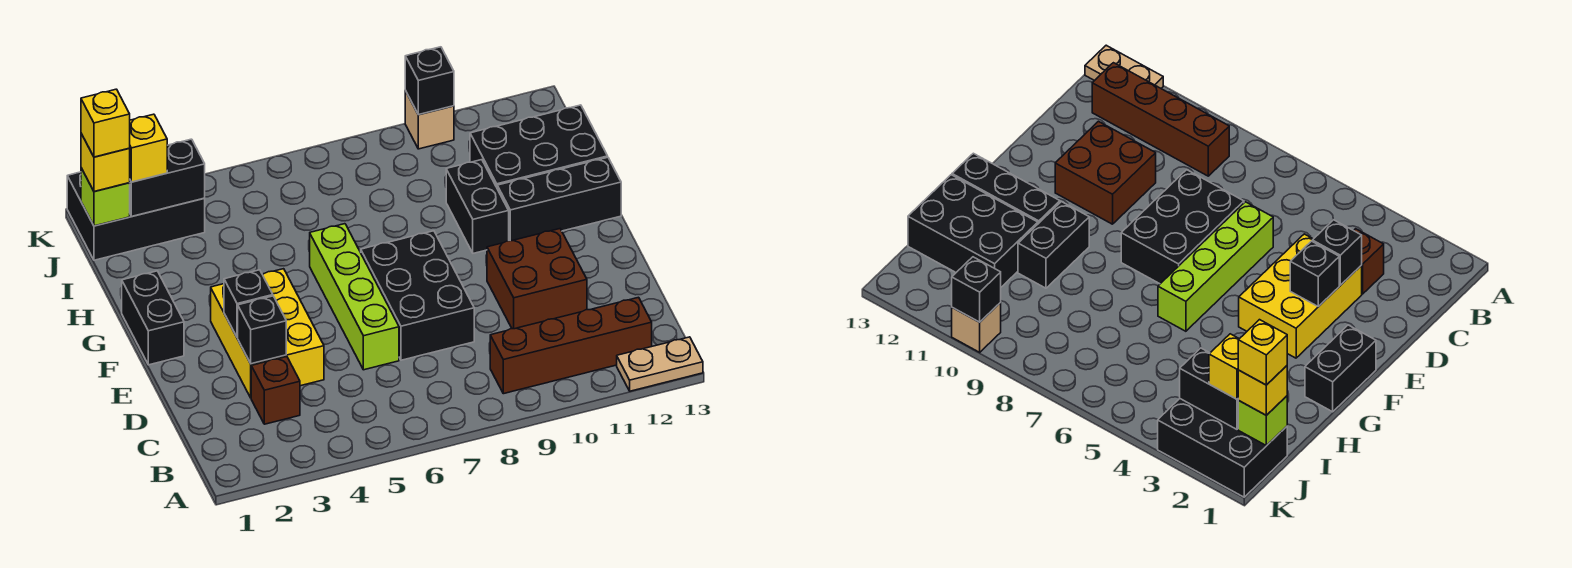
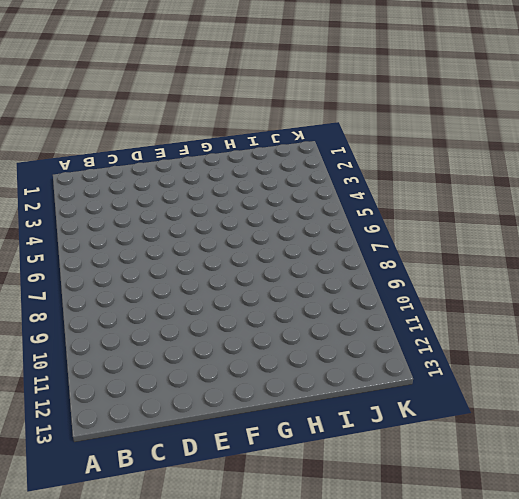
none -> tan 1x2 plate [617,337,703,391]
none -> brown 1x4 brick [490,297,652,394]
none -> brown 1x1 brick [251,357,300,424]

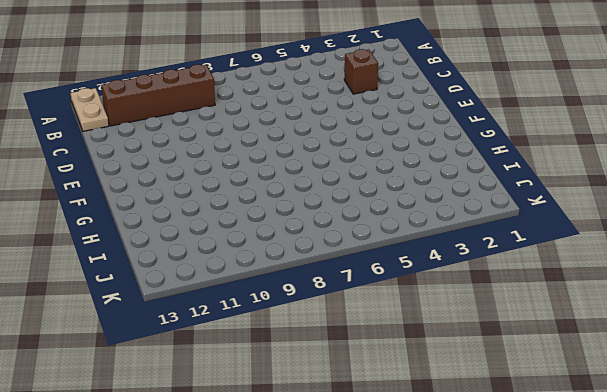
tan 1x2 plate [71,88,109,131] -> tan 1x2 plate turned to [617,337,703,391]
none -> yellow 2x3 brick [211,269,324,398]
none -> lime 1x4 brick [310,224,399,370]
none -> black 2x3 brick [361,231,474,360]

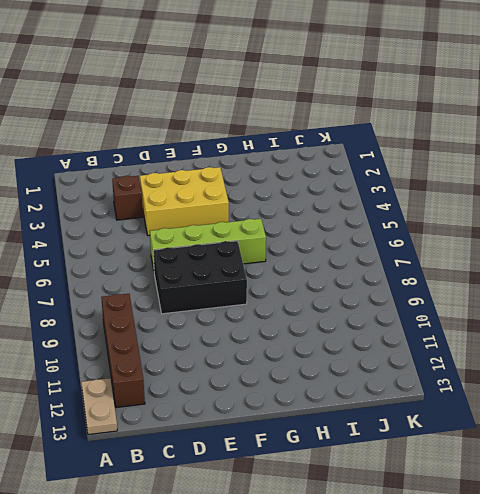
none -> brown 2x2 brick [487,229,587,329]
none -> black 1x2 brick [122,271,184,365]
none -> black 1x2 brick [446,160,509,253]

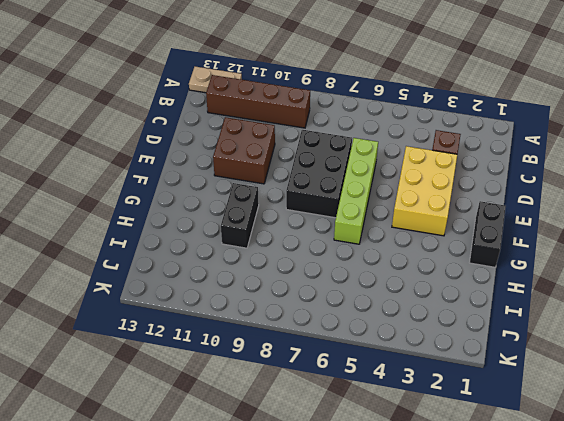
none -> black 1x3 brick [497,157,621,241]
none -> black 2x3 brick [470,105,608,187]
none -> black 2x3 brick [67,172,205,260]

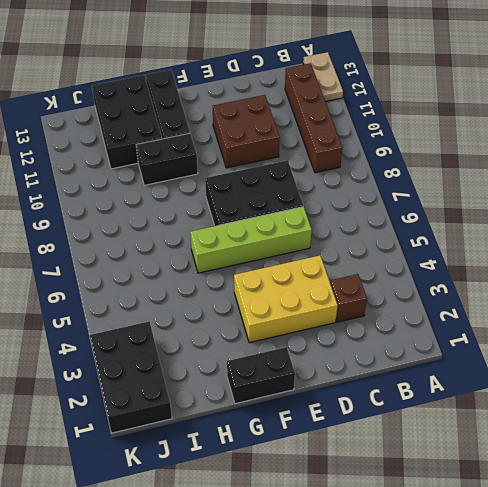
none -> tan 1x1 brick [405,91,454,149]
none -> black 1x1 brick [238,296,286,364]
none -> black 1x1 brick [224,270,273,338]

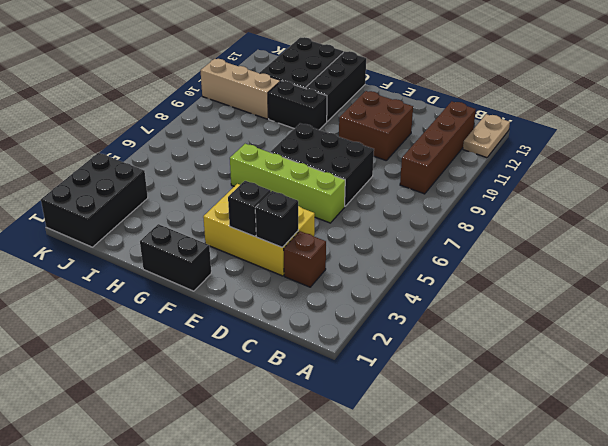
tan 1x3 brick [200,59,281,119] -> tan 1x1 brick [405,91,454,149]
none -> lime 1x1 brick [81,168,130,226]
none -> black 1x2 brick [130,139,205,216]
none -> black 1x1 brick [405,47,454,115]

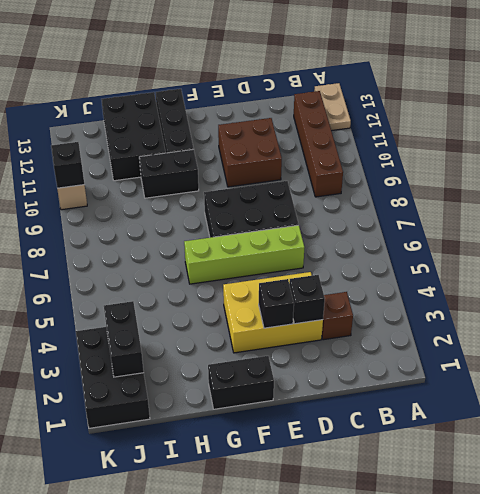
none -> lime 1x1 brick [81,168,130,226]
none -> yellow 1x1 brick [81,134,130,192]
none -> yellow 1x1 brick [129,114,167,182]

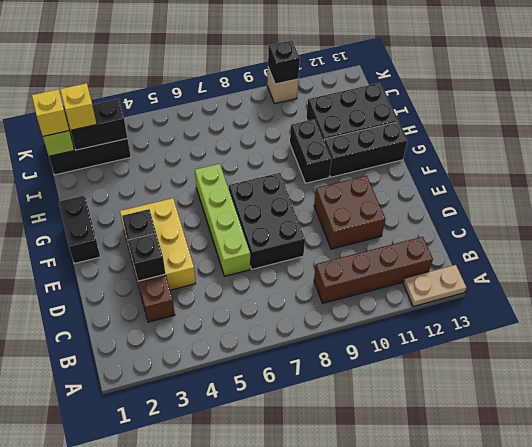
none -> yellow 1x1 brick [81,89,130,157]

